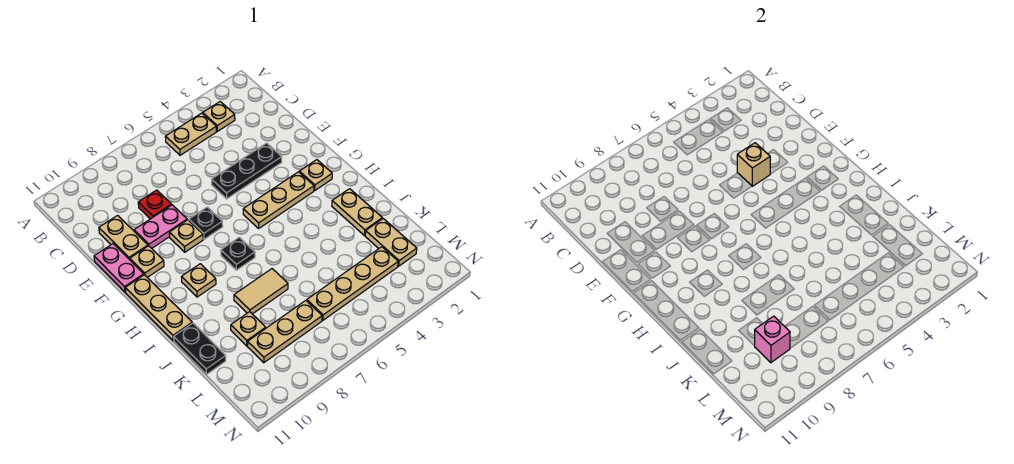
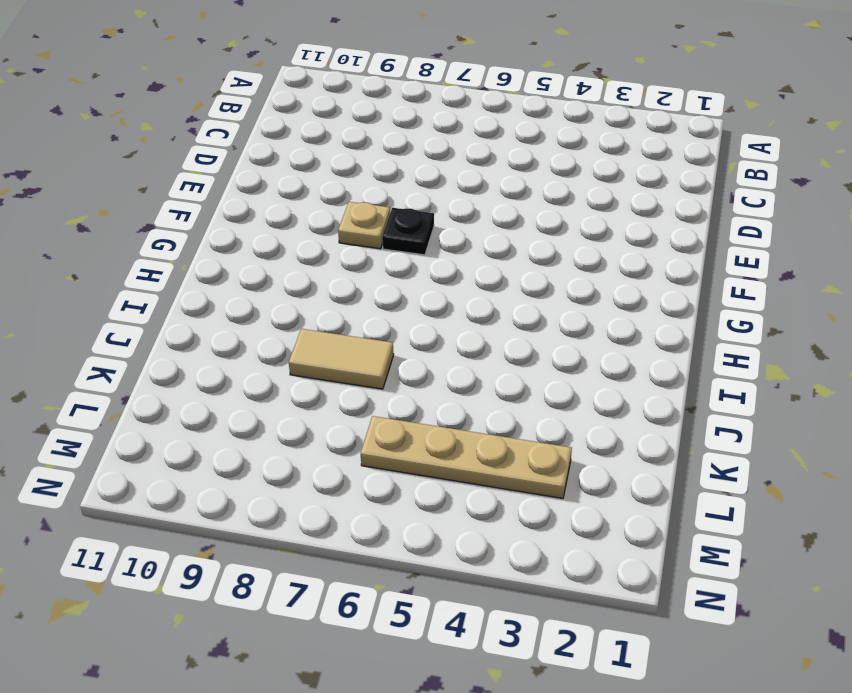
none -> tan 1x1 plate [203,102,235,131]
none -> tan 1x2 plate [165,113,216,155]
none -> red 1x1 plate [138,190,172,219]

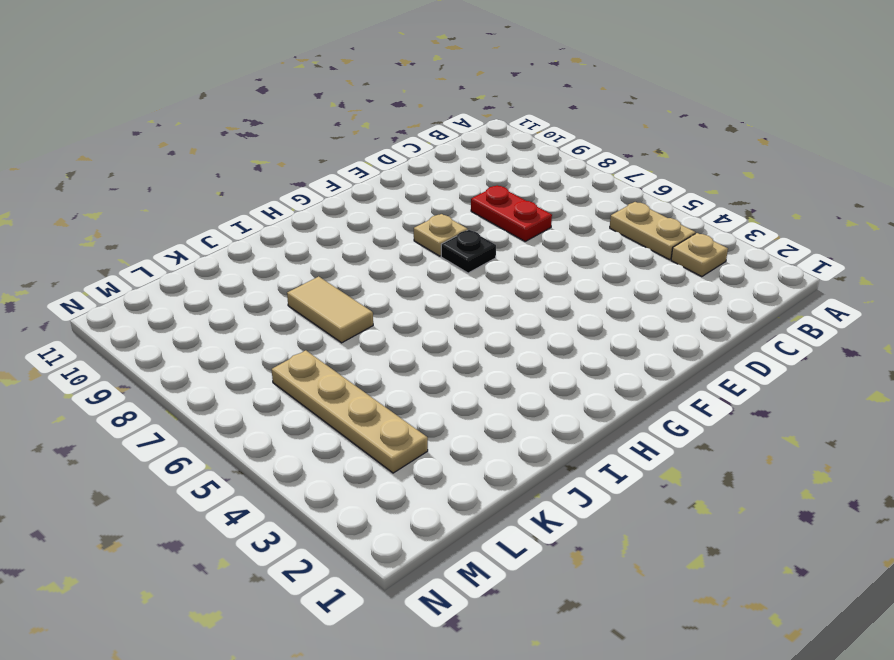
red 1x2 plate [471,185,552,241] -> red 1x1 plate [138,190,172,219]
none -> tan 1x2 plate [99,215,148,260]
none -> black 1x3 plate [212,143,282,199]
none -> pink 1x2 plate [134,205,187,248]

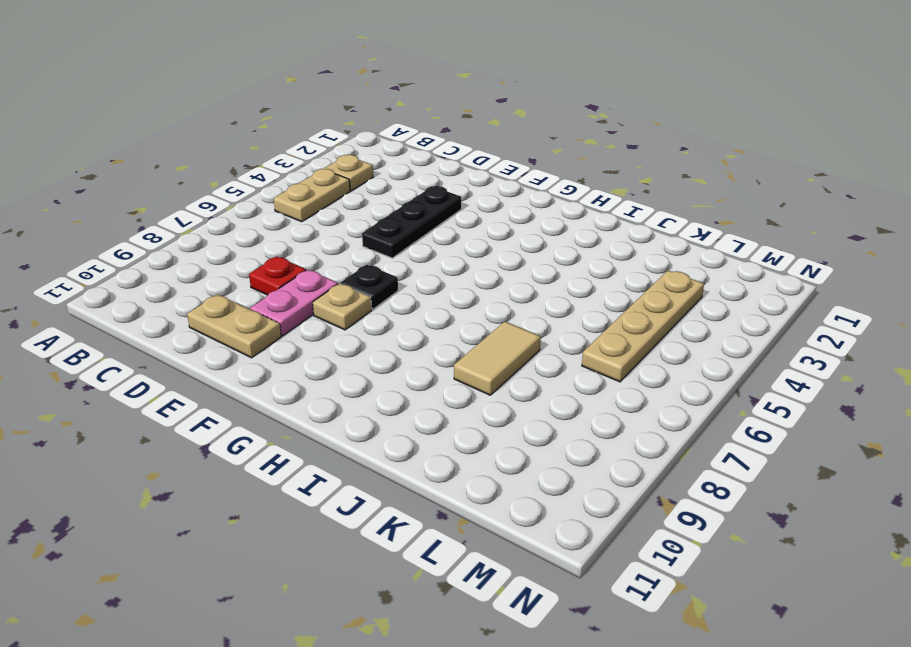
none -> pink 1x2 plate [94,244,144,292]
none -> tan 1x1 plate [130,246,164,277]
none -> tan 1x1 plate [299,160,332,191]

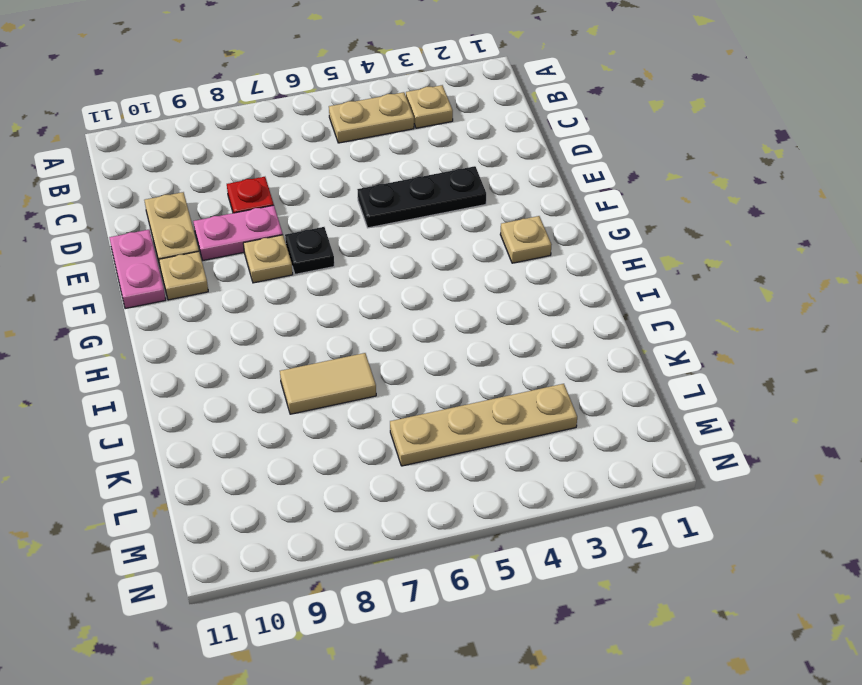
none -> tan 1x3 plate [243,172,314,228]
none -> tan 1x3 plate [125,275,192,341]
none -> black 1x1 plate [221,237,255,270]

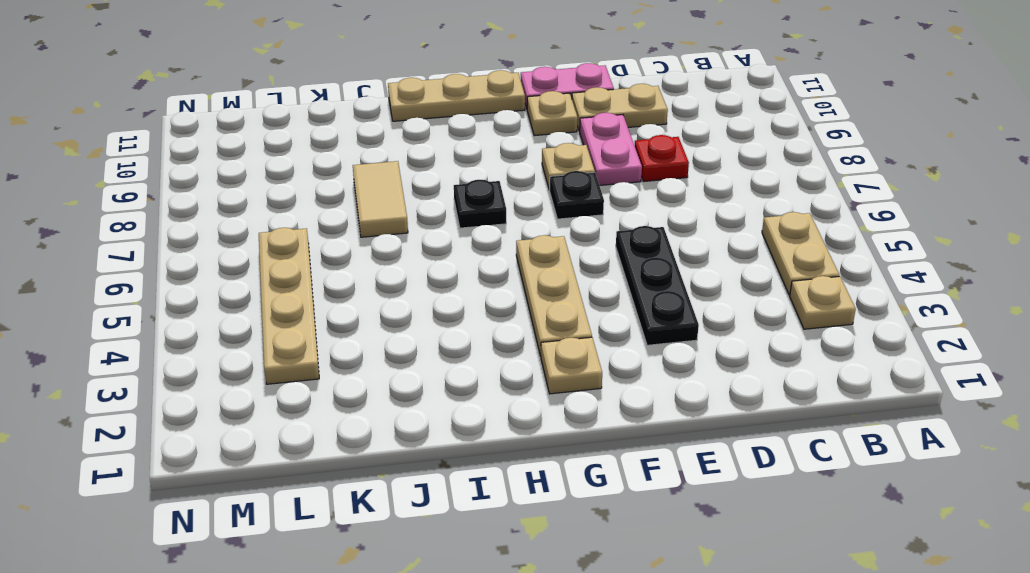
none -> tan 1x1 plate [182,264,216,297]
none -> tan 1x2 plate [332,189,382,235]
none -> black 1x2 plate [174,323,226,374]

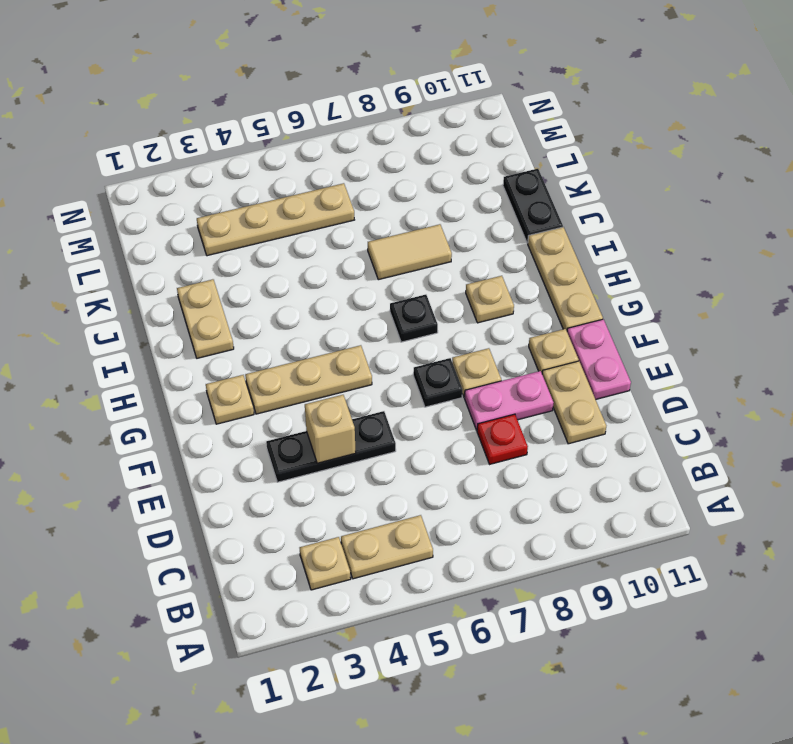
none -> tan 1x2 plate [365,219,417,266]
none -> tan 1x1 plate [231,312,266,346]
none -> tan 1x3 plate [248,300,322,363]

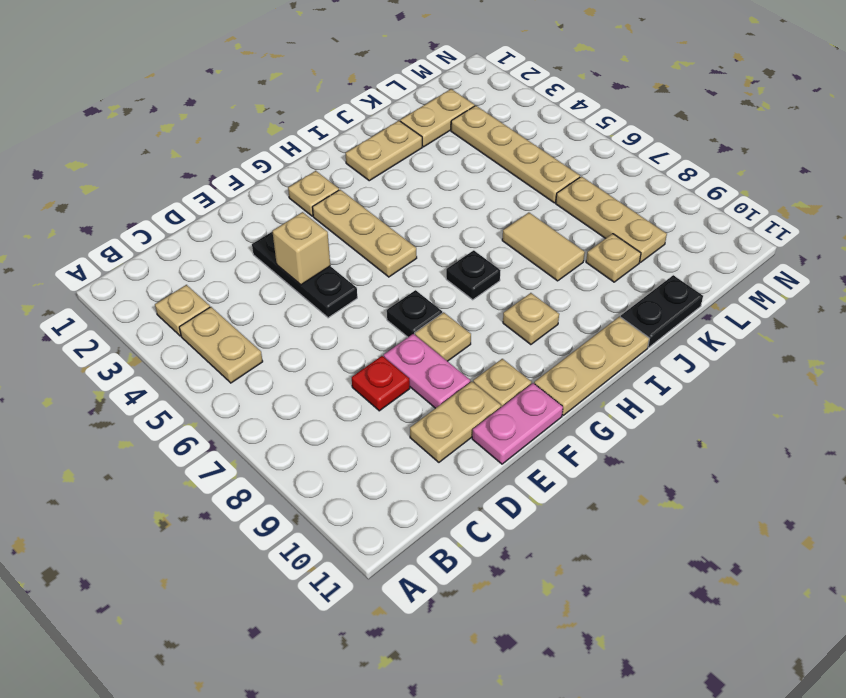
none -> pink 1x1 brick [755,316,790,363]

